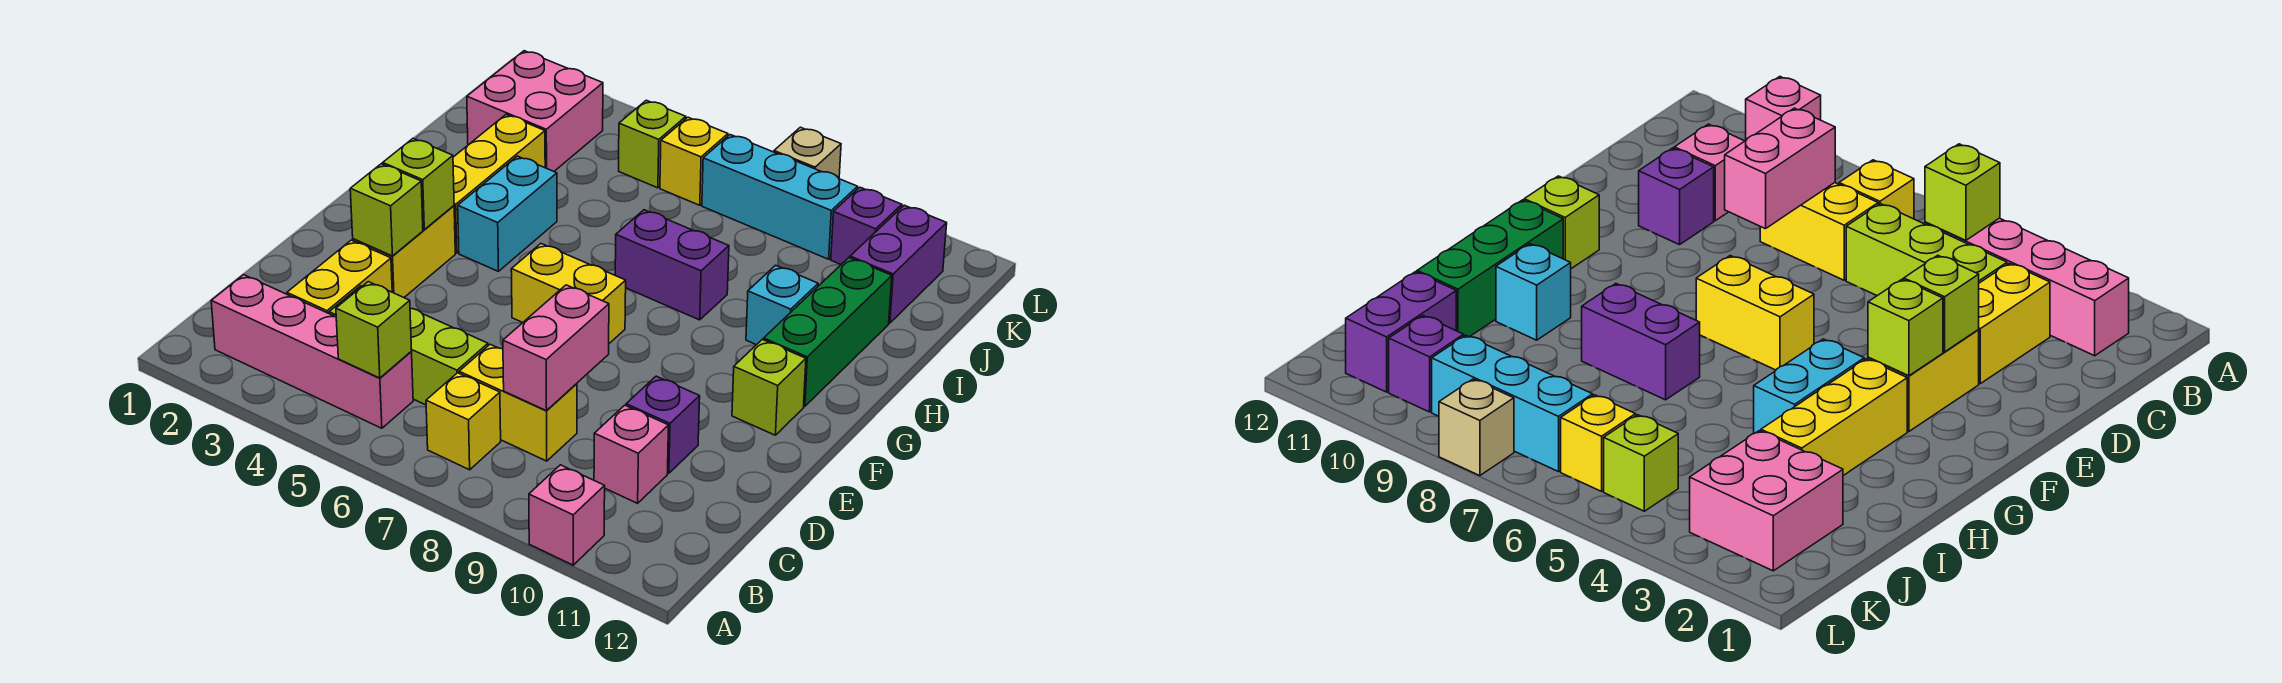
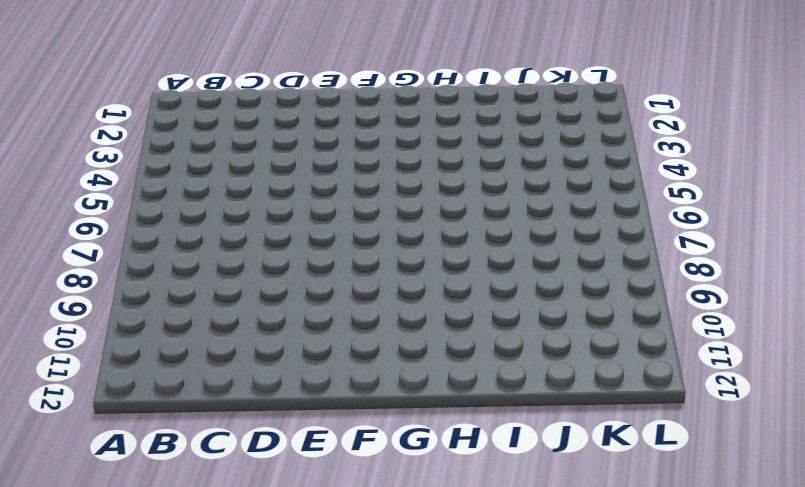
none -> pink 1x1 brick [529,465,605,565]
none -> pink 1x4 brick [211,275,413,428]
none -> yellow 1x1 brick [426,373,501,470]

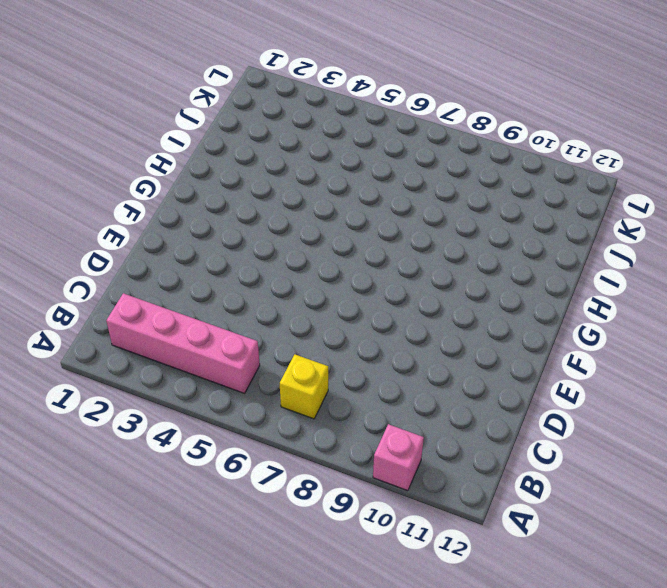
none -> yellow 1x2 brick [287,240,392,313]
none -> lime 1x3 brick [329,286,488,405]
none -> yellow 1x2 brick [459,344,577,461]

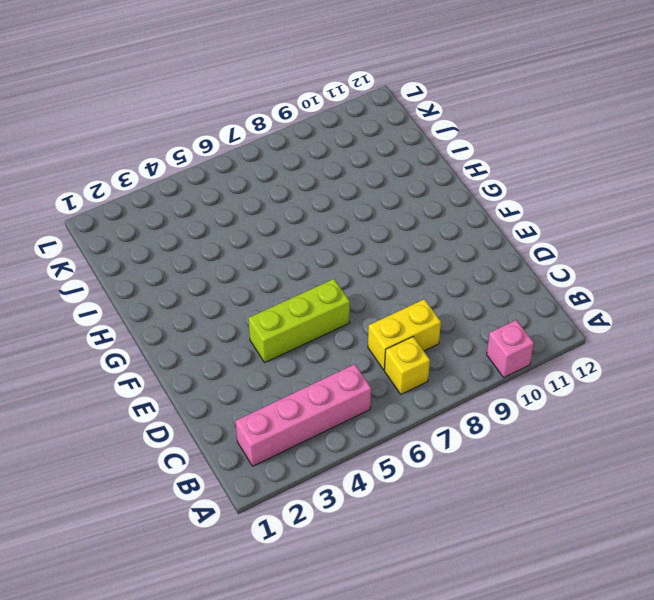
lime 1x3 brick [248,279,350,362] -> lime 1x3 brick moved to [329,286,488,405]
none -> yellow 1x2 brick [287,240,392,313]
none -> pink 1x1 brick [594,405,669,503]
none -> purple 1x1 brick [626,376,700,473]

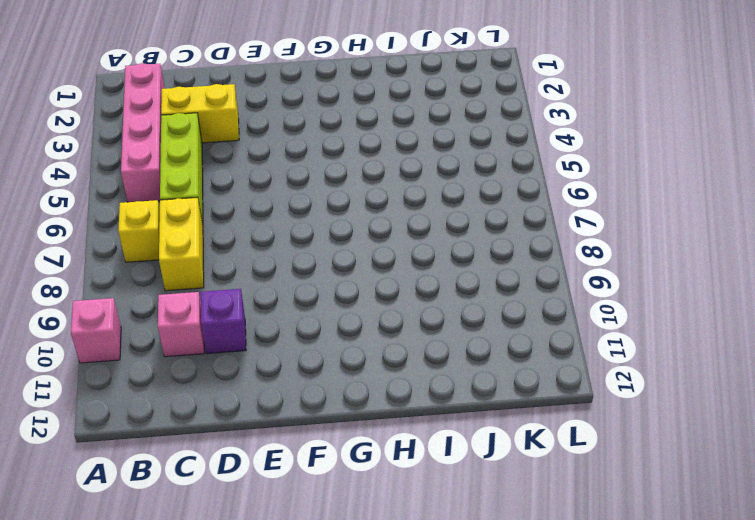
none -> yellow 1x2 brick [353,206,455,297]
none -> yellow 1x2 brick [511,244,626,343]
none -> lime 1x1 brick [732,339,806,435]

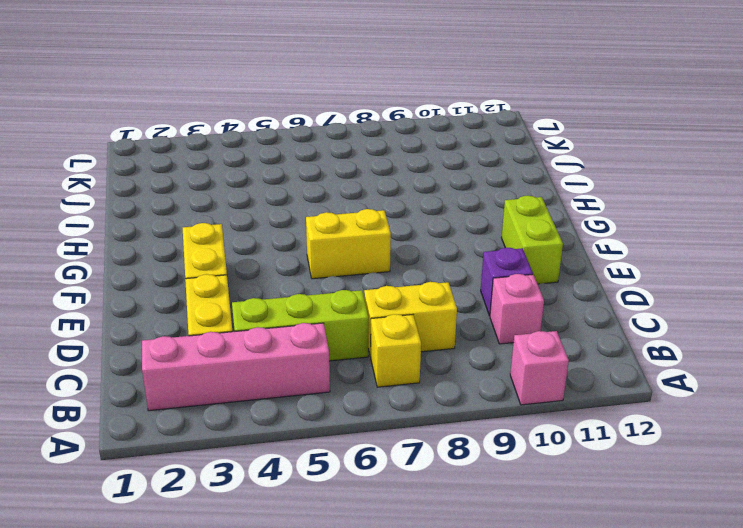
lime 1x2 brick [502,196,563,284] -> lime 1x1 brick [732,339,806,435]
none -> yellow 1x3 brick [453,115,545,253]
none -> cyan 1x2 brick [458,156,557,271]
none -> green 1x3 brick [764,258,892,407]

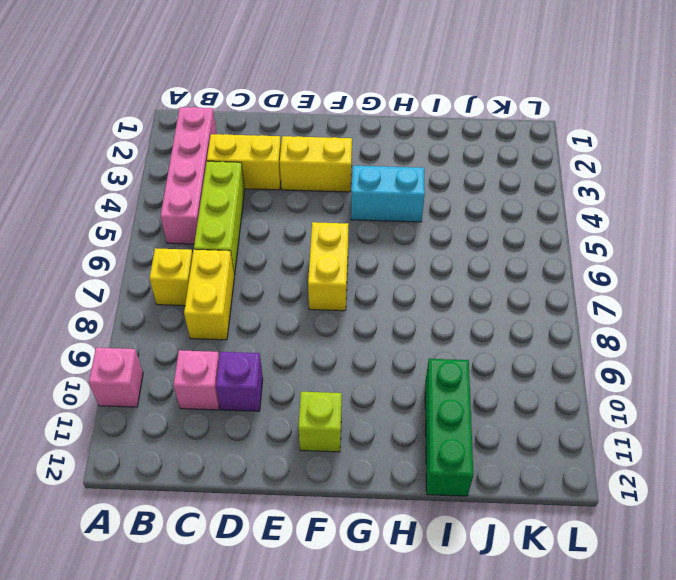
green 1x3 brick [425,359,473,496] -> green 1x3 brick turned to [764,258,892,407]
none -> yellow 1x3 brick [453,115,545,253]
none -> purple 1x2 brick [615,210,729,320]
none -> cyan 1x1 brick [746,265,818,345]

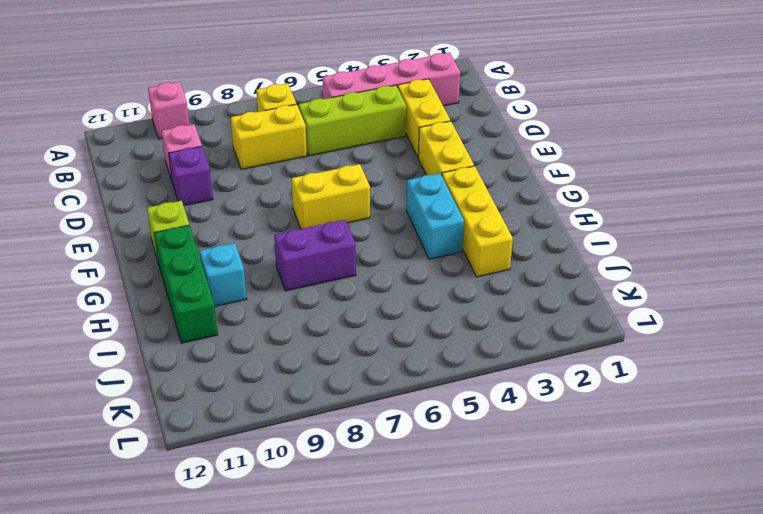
none -> pink 2x2 brick [467,51,603,171]
none -> purple 1x2 brick [850,205,947,323]
none -> lime 1x1 brick [619,100,686,188]

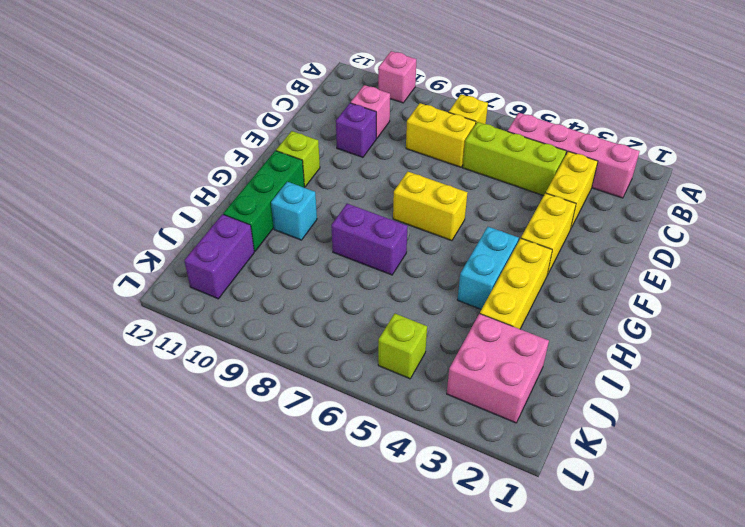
none -> yellow 1x1 brick [660,117,728,205]
none -> cyan 1x3 brick [702,135,858,259]
none -> purple 1x1 brick [831,187,902,264]

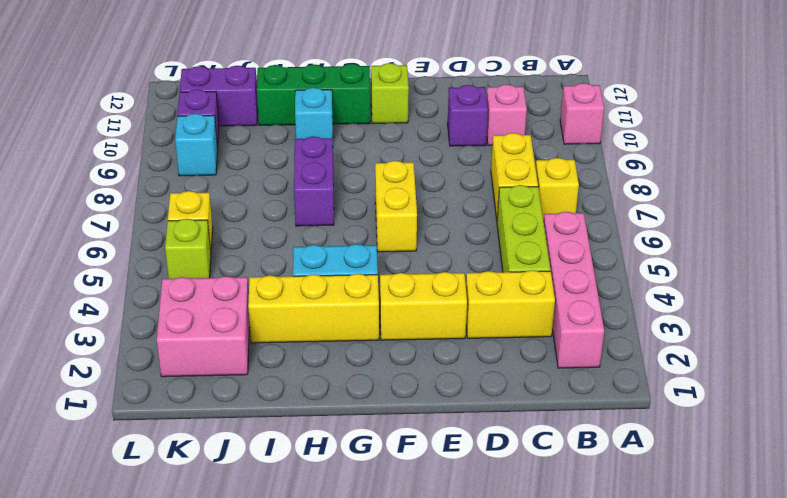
cyan 1x1 brick [175,114,218,176] -> cyan 1x3 brick [702,135,858,259]
none -> tan 1x1 brick [774,127,841,178]
none -> lime 1x1 brick [336,282,412,378]
none -> pink 1x2 brick [503,285,609,411]

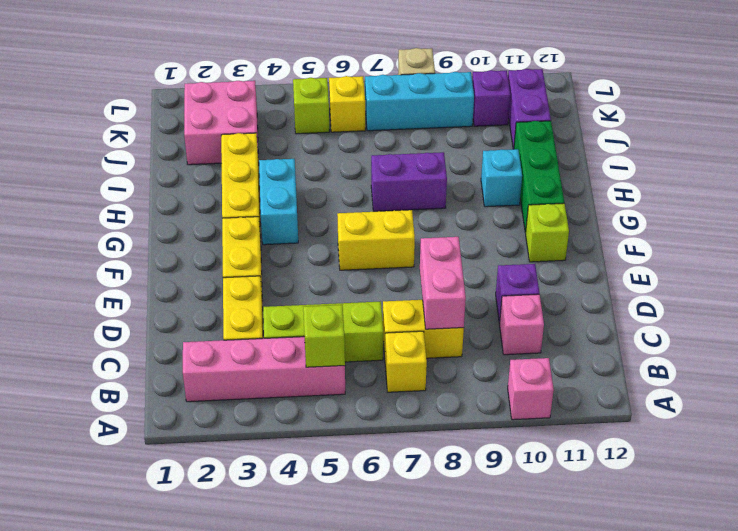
none -> lime 1x1 brick [350,164,423,256]
none -> lime 1x1 brick [383,138,454,229]

